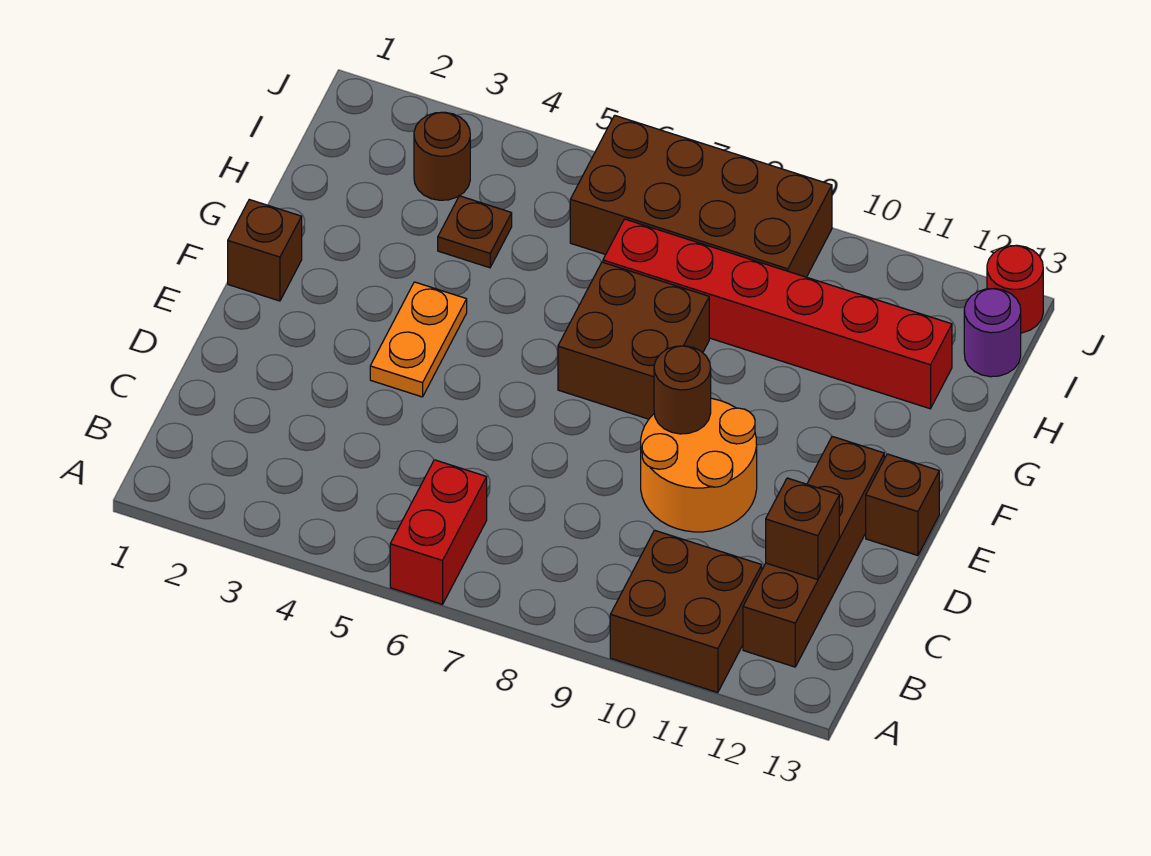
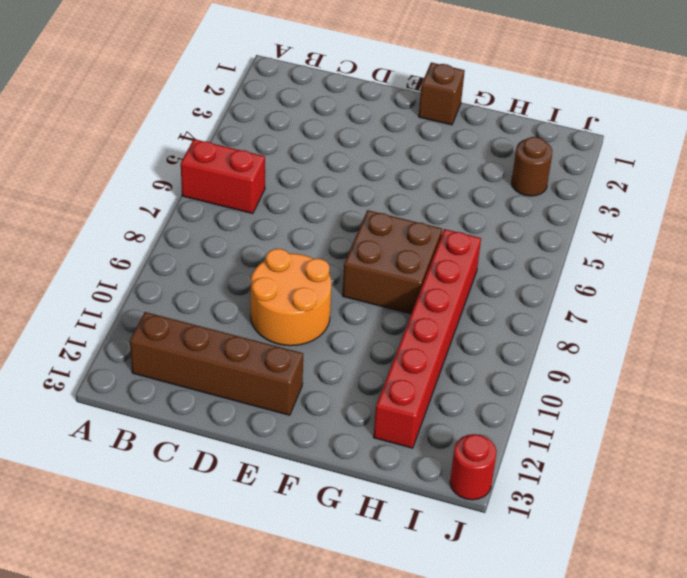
none -> brown 2x2 brick [610,530,762,693]
none -> orange 1x2 plate [370,282,467,397]
none -> brown 1x1 brick [866,454,939,556]

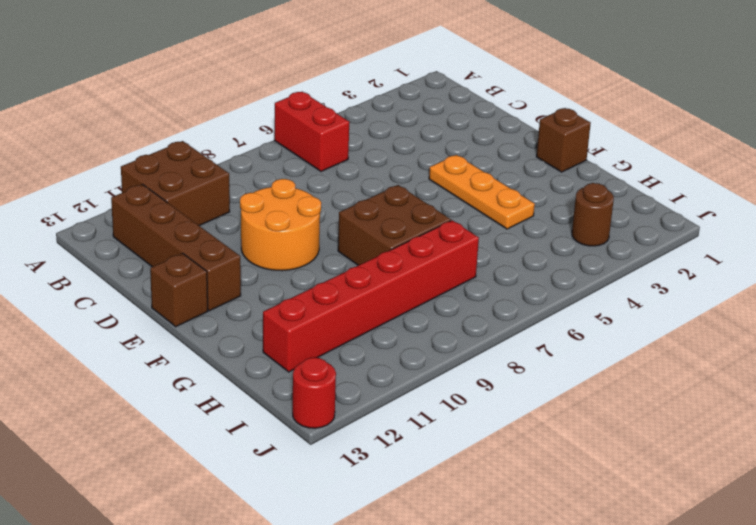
orange 1x3 plate [429,155,535,229] -> orange 1x2 plate [370,282,467,397]
none -> brown 1x1 plate [438,196,512,268]
none -> brown 2x4 brick [570,115,832,277]
none -> purple 1x1 round brick [964,288,1021,377]

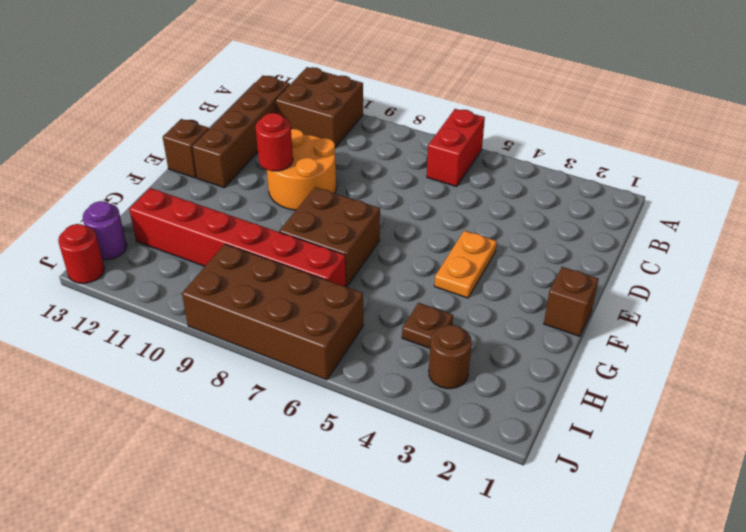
red 1x1 round brick [256,113,293,171] -> none
none -> brown 1x1 brick [766,478,839,580]
none -> brown 1x1 round brick [654,346,711,434]

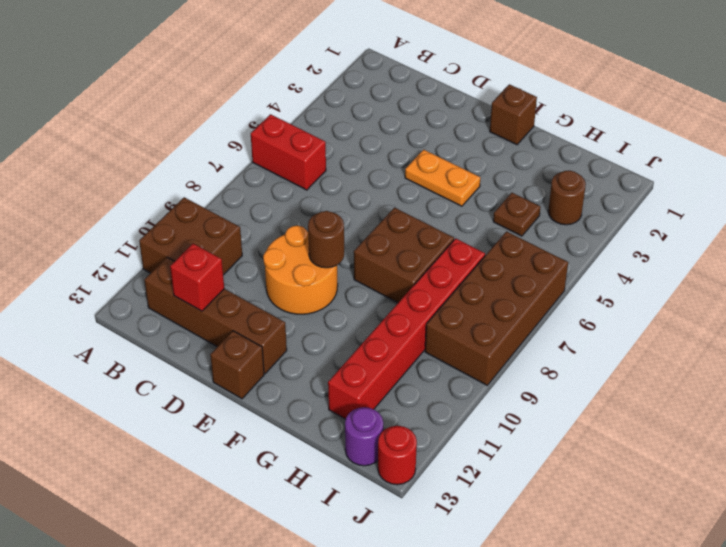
red 1x1 brick [170,244,224,311] -> brown 1x1 brick [766,478,839,580]

